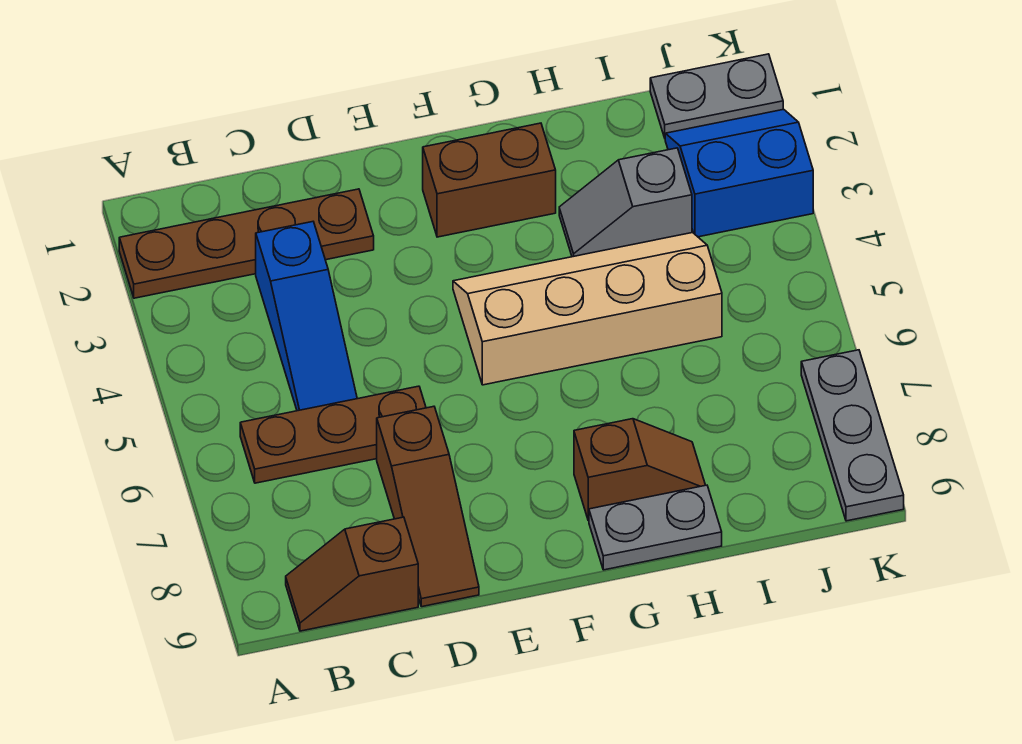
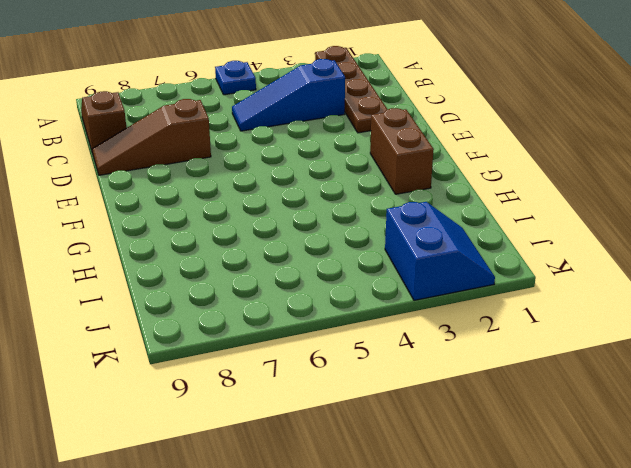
blue 1x1 plate [215,61,256,95] -> none
none -> brown 1x3 plate [240,386,426,483]
none -> tan 2x4 slope [453,233,722,385]
none -> brown 1x2 slope [574,419,705,521]

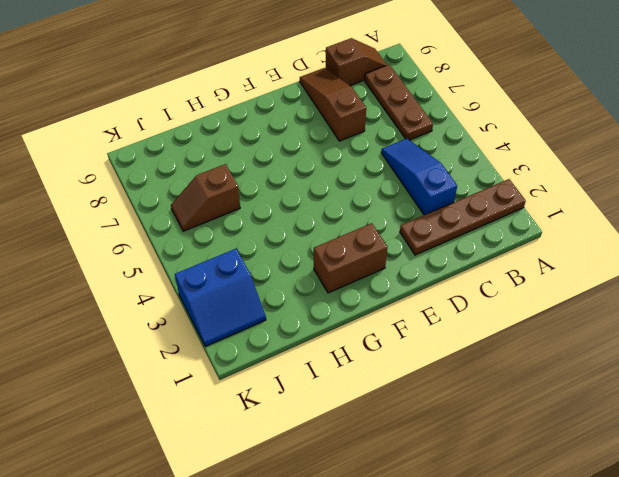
brown 1x3 plate [365,64,433,140] -> brown 1x3 plate turned to [240,386,426,483]
brown 1x2 slope [171,164,240,231] -> brown 1x2 slope moved to [574,419,705,521]
none -> tan 2x4 slope [453,233,722,385]
none -> grey 1x2 plate [589,485,722,570]
none -> grey 1x2 slope [559,148,692,257]

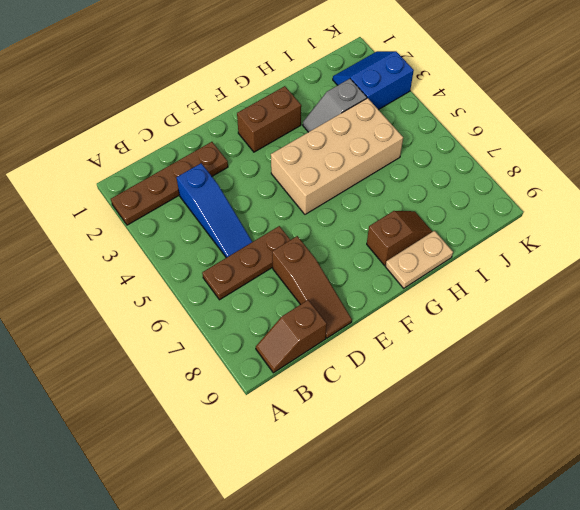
tan 2x4 brick [271,98,403,214] -> tan 2x4 slope [453,233,722,385]
tan 1x2 plate [385,231,453,288] -> grey 1x2 plate [589,485,722,570]
none -> grey 1x2 plate [650,54,783,138]
none -> grey 1x3 plate [801,350,904,521]

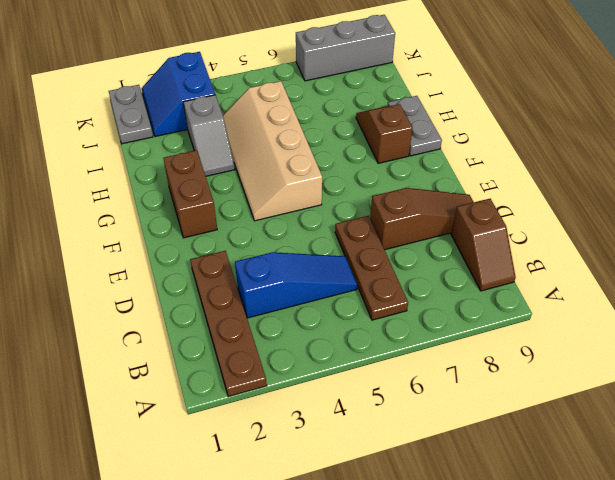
grey 1x3 brick [296,15,395,81] -> grey 1x3 plate [801,350,904,521]

